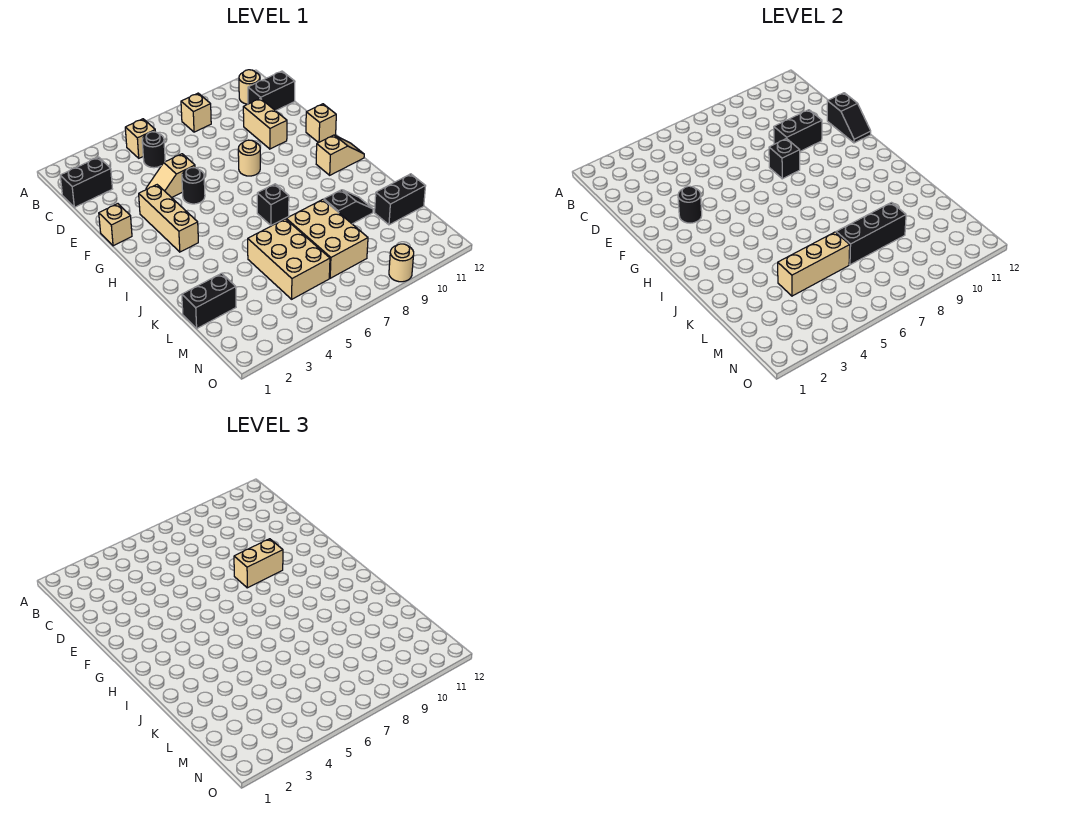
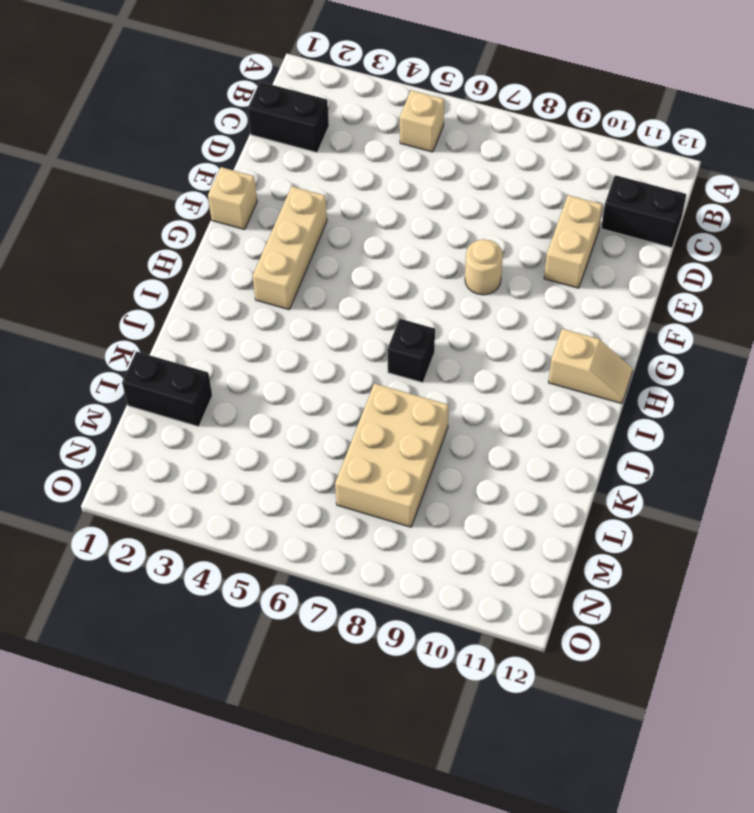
none -> tan 1x1 brick [181,93,211,132]
none -> tan 1x1 round brick [239,70,260,104]
none -> black 1x1 round brick [142,132,165,168]

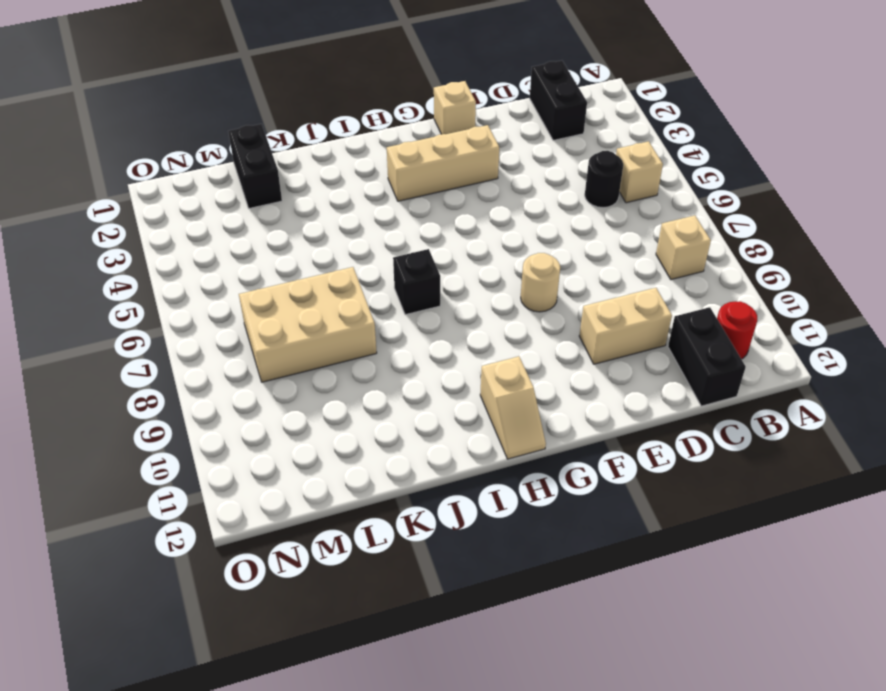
red 1x1 round brick [717,301,757,359] -> tan 1x1 round brick [239,70,260,104]
none -> tan 1x2 slope [146,154,195,198]
none -> black 1x1 round brick [182,168,205,204]
none -> tan 1x1 brick [306,104,336,143]

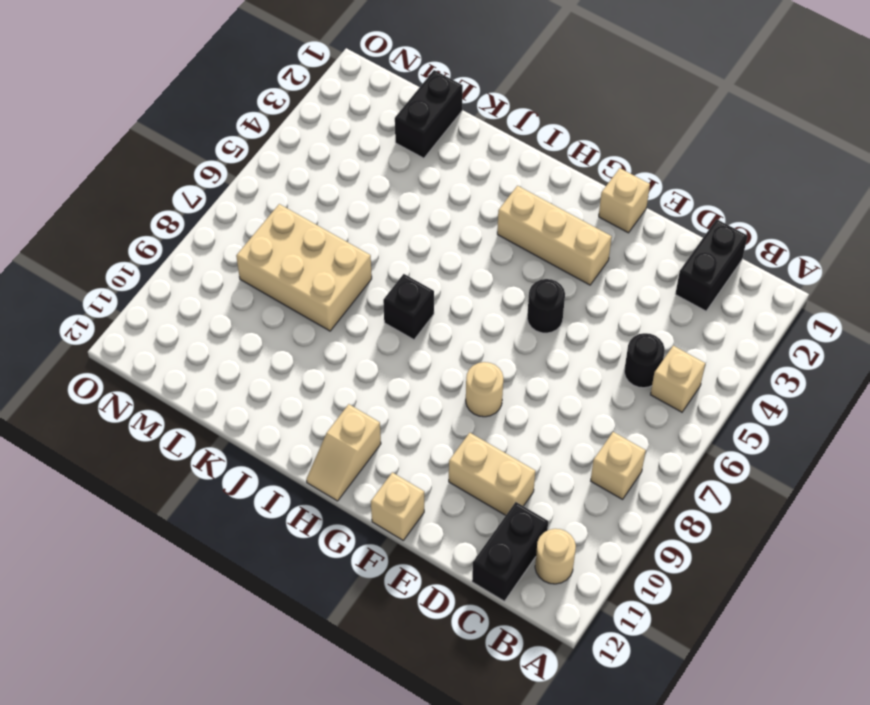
none -> tan 1x2 slope [146,154,195,198]
none -> tan 2x3 brick [248,219,330,299]
none -> black 1x2 slope [324,190,373,224]

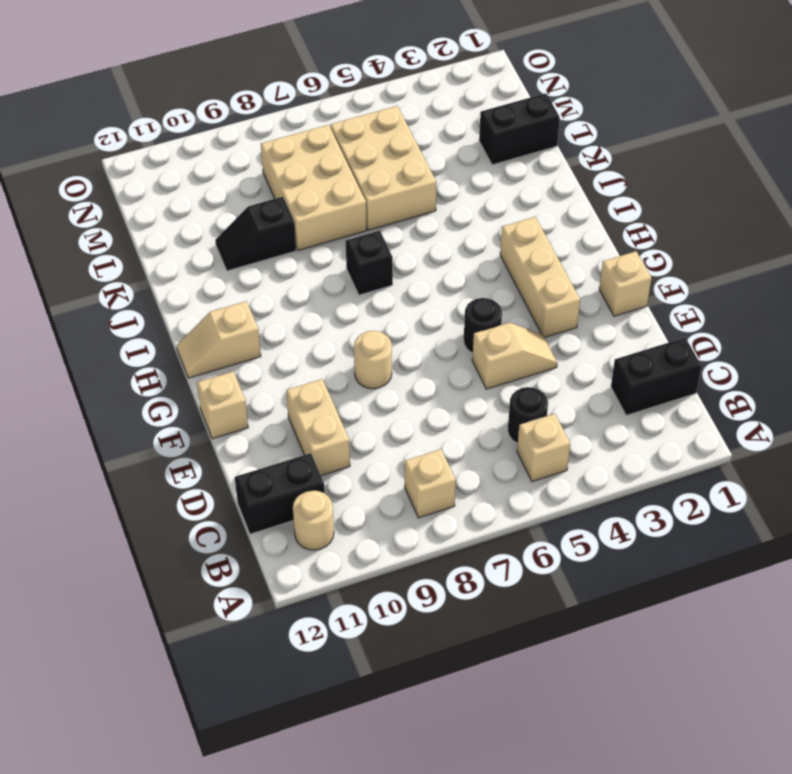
none -> black 1x2 brick [375,174,425,225]
none -> tan 1x1 round brick [389,244,414,282]
none -> black 1x2 brick [774,110,822,151]

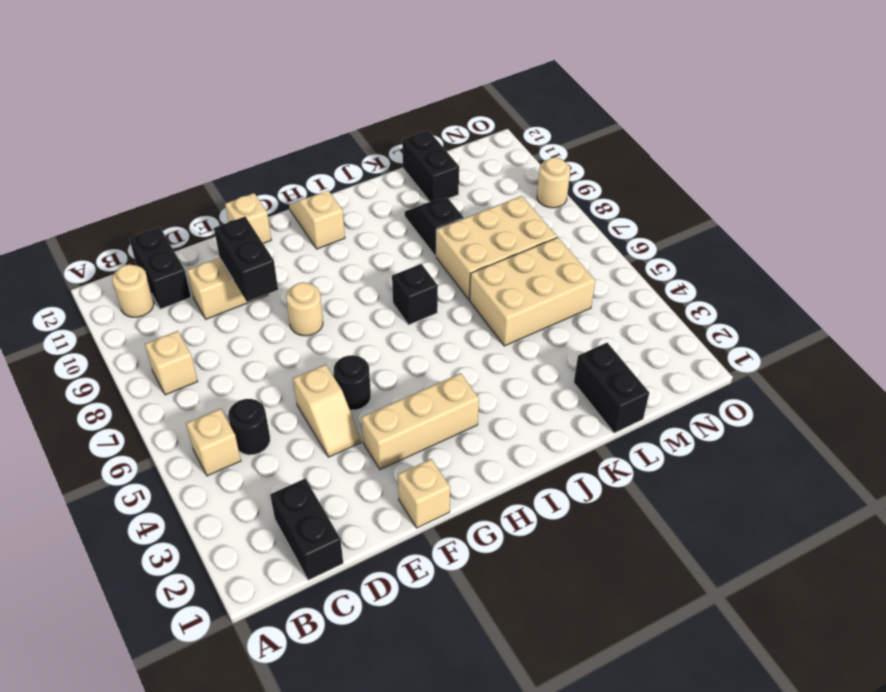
none -> black 1x2 slope [827,93,871,143]
none -> black 1x1 round brick [678,186,702,223]
none -> black 1x1 brick [769,138,800,179]

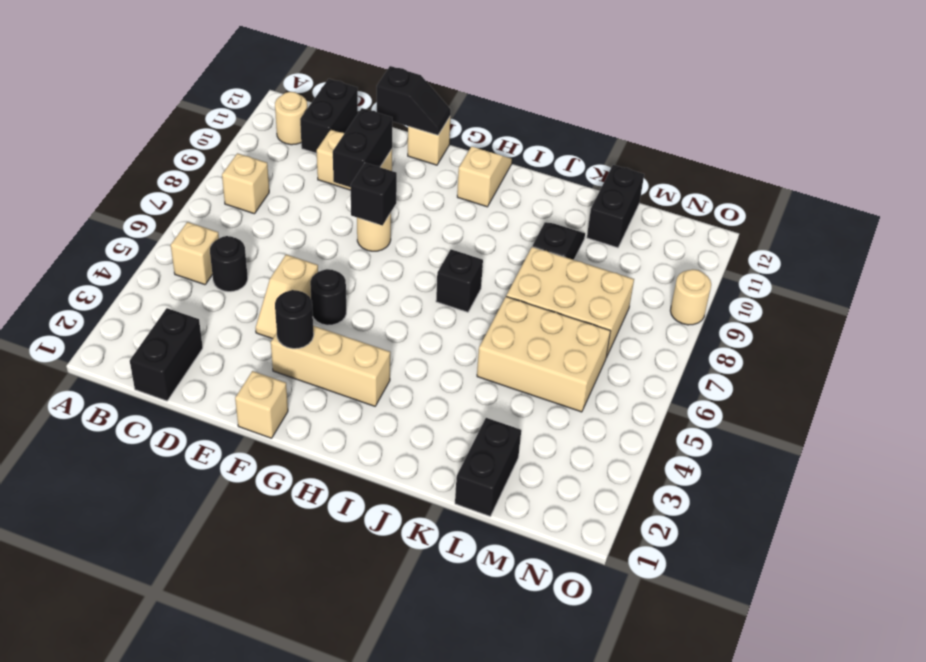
none -> tan 1x3 brick [778,232,850,296]
none -> black 1x3 brick [836,203,906,265]
none -> tan 1x2 brick [234,539,283,588]

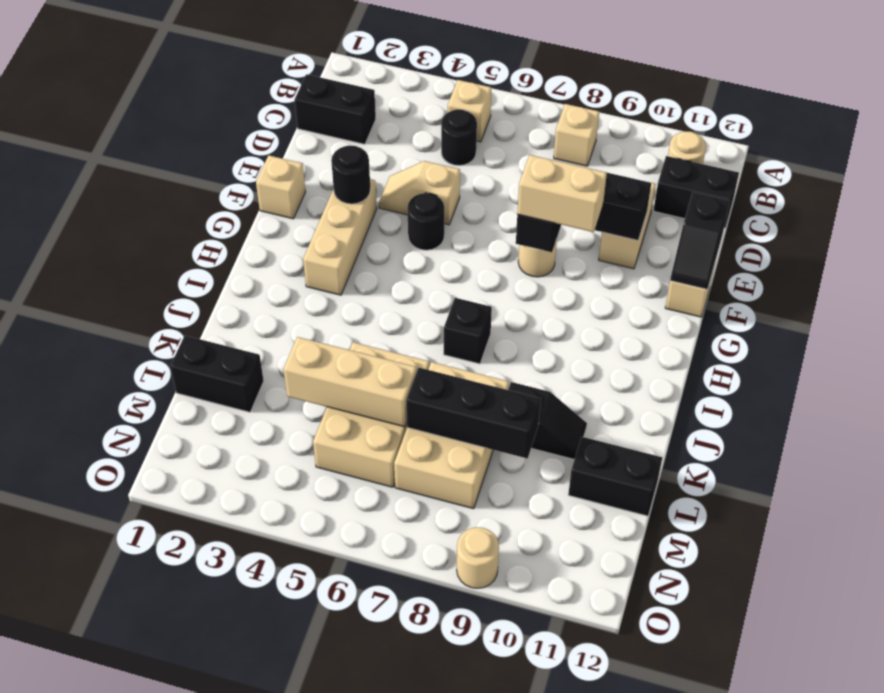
none -> tan 1x2 slope [316,135,364,175]

